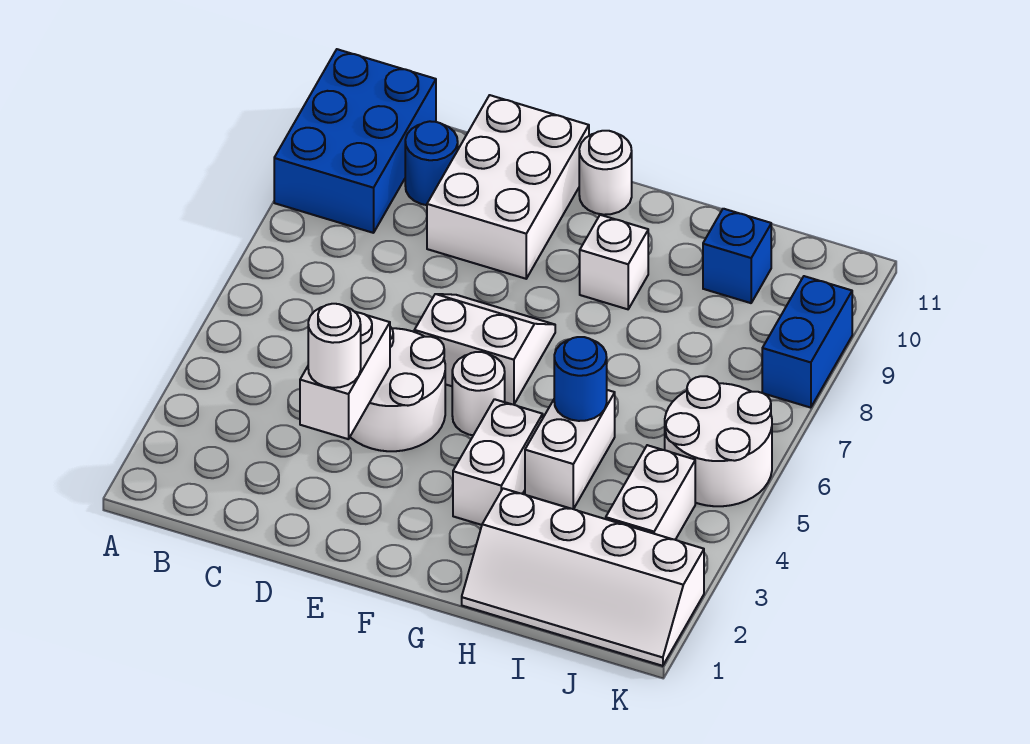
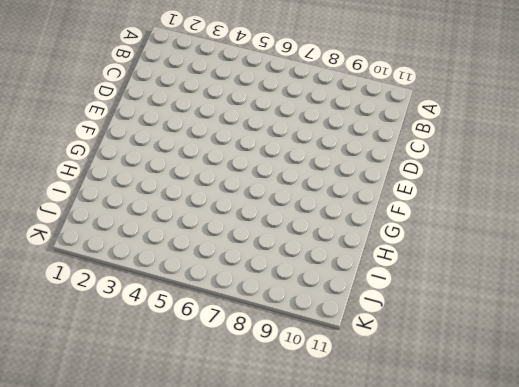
none -> blue 2x3 brick [274,49,436,233]
none -> blue 1x1 round brick [405,121,458,205]
none -> white 2x2 round brick [350,327,445,451]

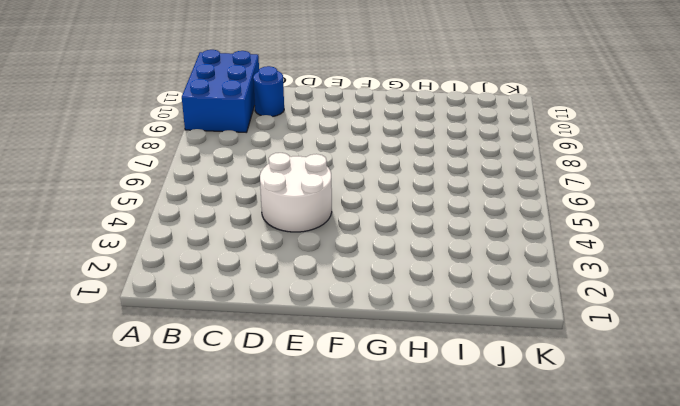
none -> white 2x3 brick [427,95,589,279]
none -> white 2x2 slope [414,294,555,405]
none -> white 1x1 round brick [452,352,505,435]

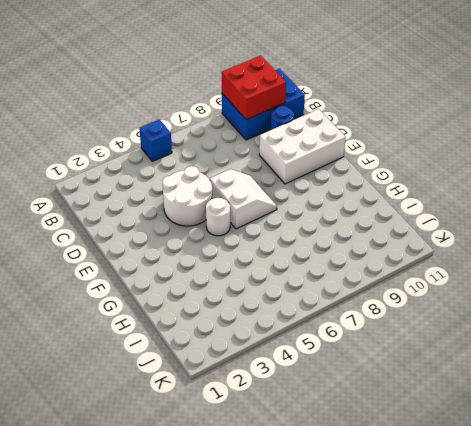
blue 1x1 brick [140,119,172,162] -> blue 1x1 brick moved to [703,209,771,303]
red 2x2 brick [221,56,286,120] -> none
none -> white 1x1 round brick [579,131,632,215]
none -> white 1x2 brick [453,399,543,525]
none -> white 1x1 brick [580,215,648,309]

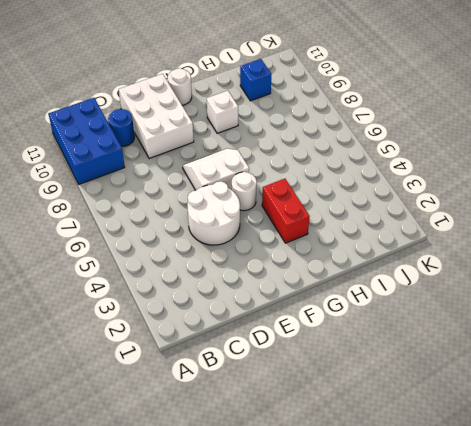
red 1x2 brick [262,179,310,243] -> white 1x2 brick [453,399,543,525]
none -> white 2x4 slope [462,488,704,666]
none -> white 1x2 brick [525,390,615,509]
none -> white 1x2 brick [606,445,695,540]

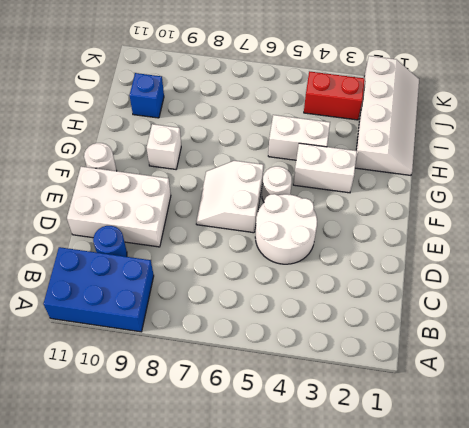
red 1x2 brick [304,71,365,120] -> white 1x2 brick [606,445,695,540]
none -> white 2x2 round brick [665,376,772,506]
none -> blue 1x2 brick [762,276,852,408]
none -> white 1x2 brick [300,312,390,439]

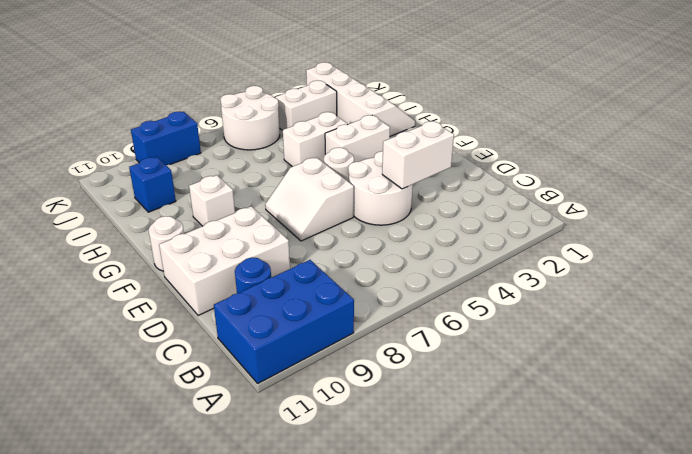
none -> blue 1x1 round brick [554,337,607,421]
none -> white 1x1 round brick [308,304,361,388]

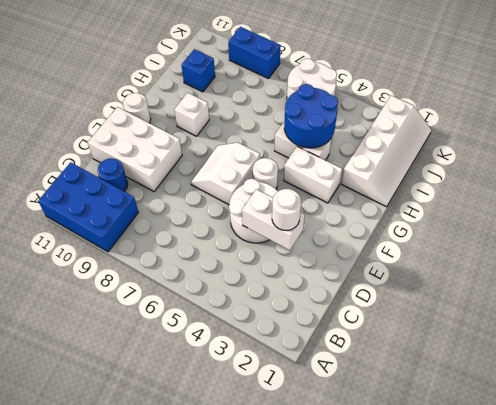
blue 2x2 round brick [284,84,338,148] -> blue 1x1 round brick [554,337,607,421]
none -> white 1x2 brick [606,445,695,540]

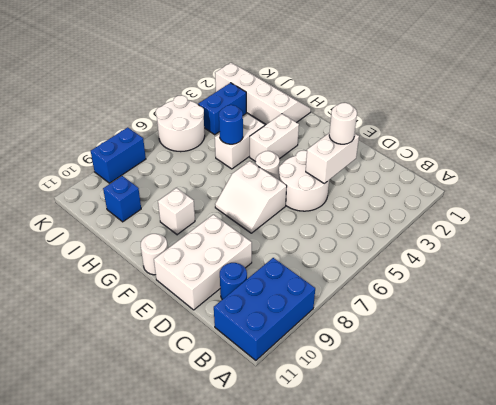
blue 1x2 brick [198,83,246,135] -> white 1x2 brick [606,445,695,540]

